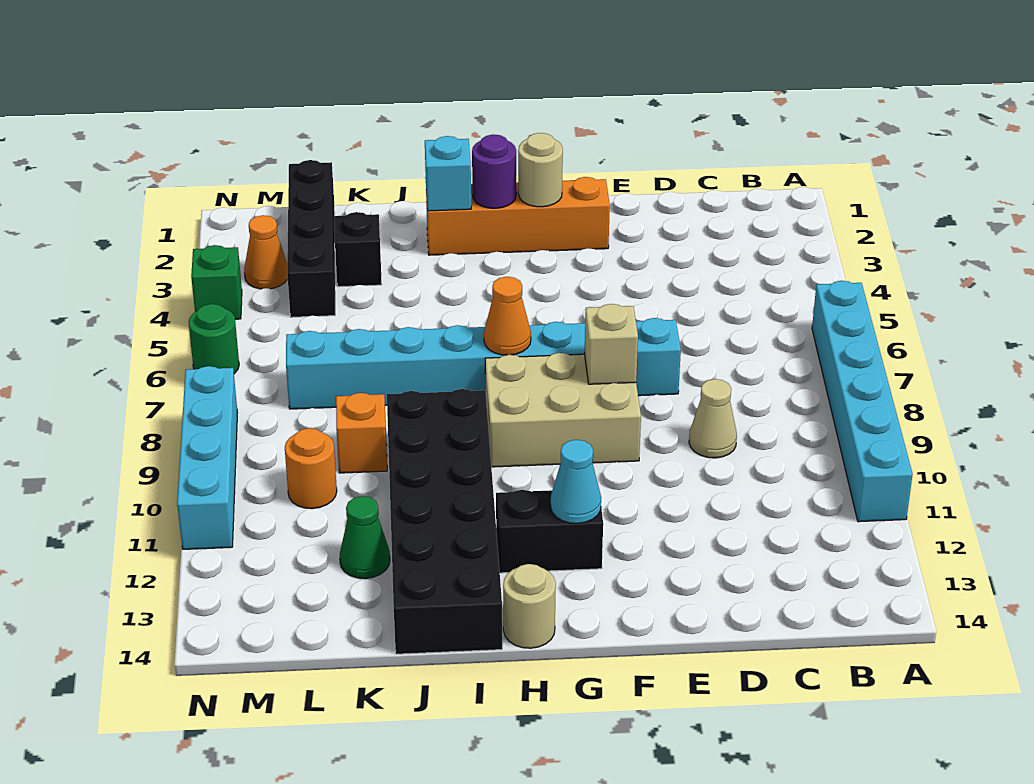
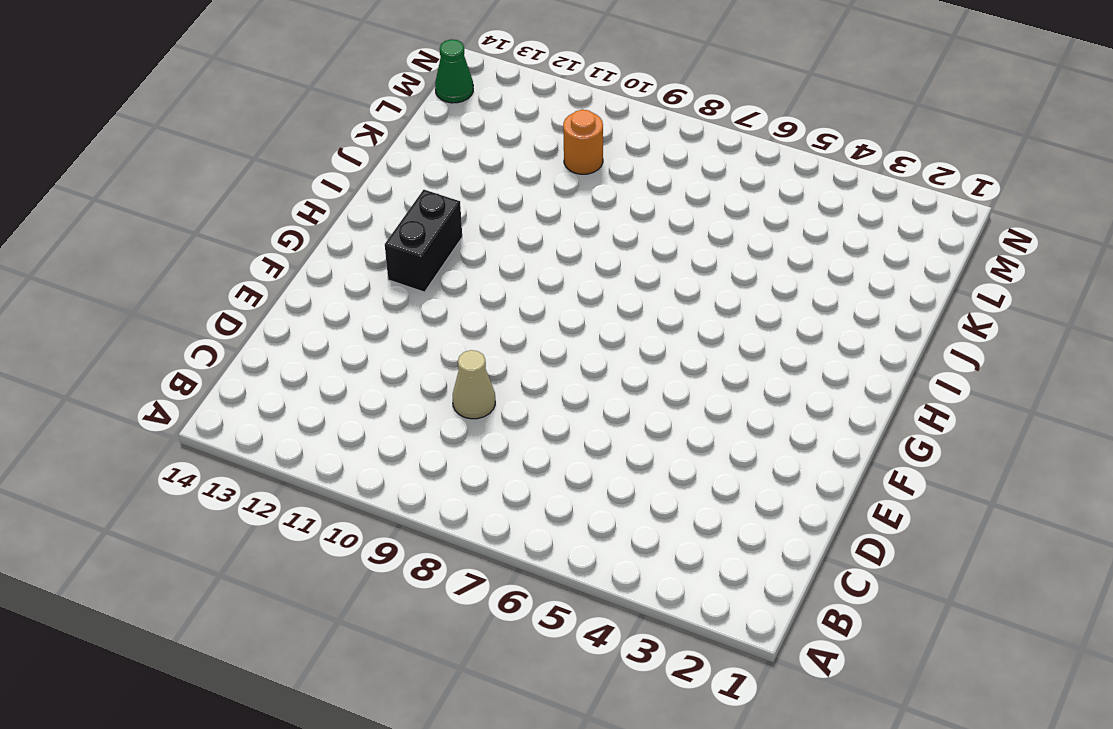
green 1x1 cone [435,39,473,103] -> green 1x1 cone moved to [340,496,390,579]
none -> cyan 1x6 brick [812,281,913,522]
none -> cyan 1x8 brick [286,318,681,409]
none -> orange 1x4 brick [426,177,610,255]

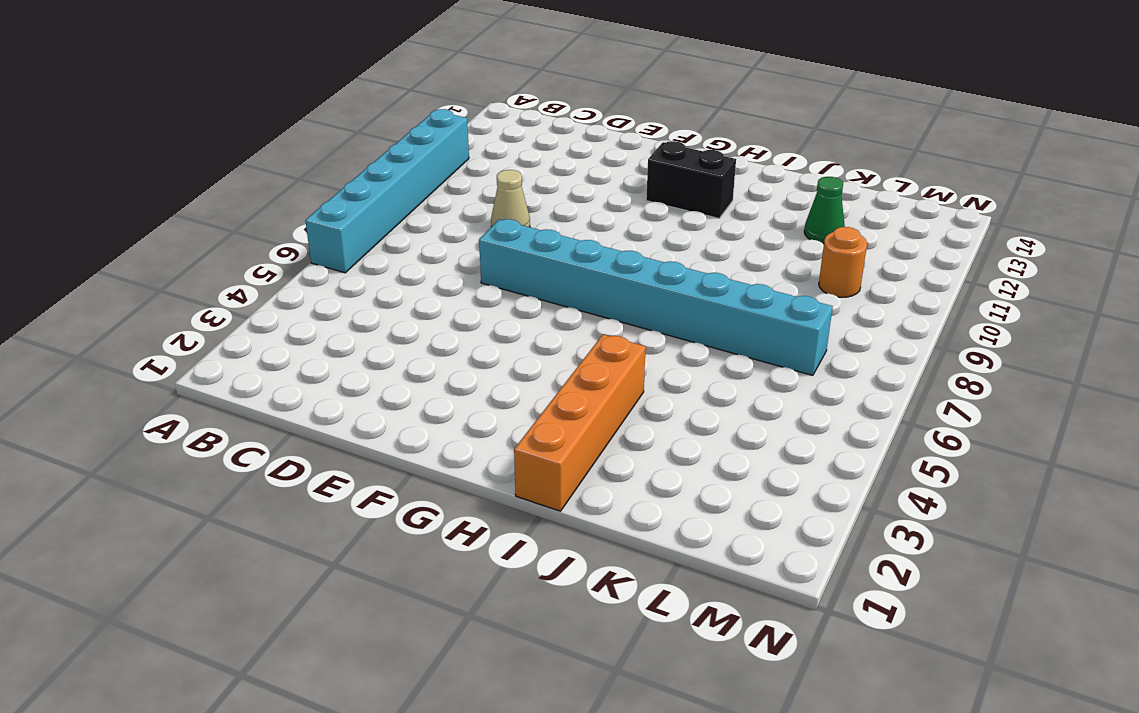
orange 1x4 brick [514,334,646,511] -> orange 1x4 brick turned to [426,177,610,255]
none -> tan 2x3 brick [485,353,641,467]
none -> tan 1x1 round brick [503,564,556,648]
none -> black 2x6 brick [387,389,502,654]

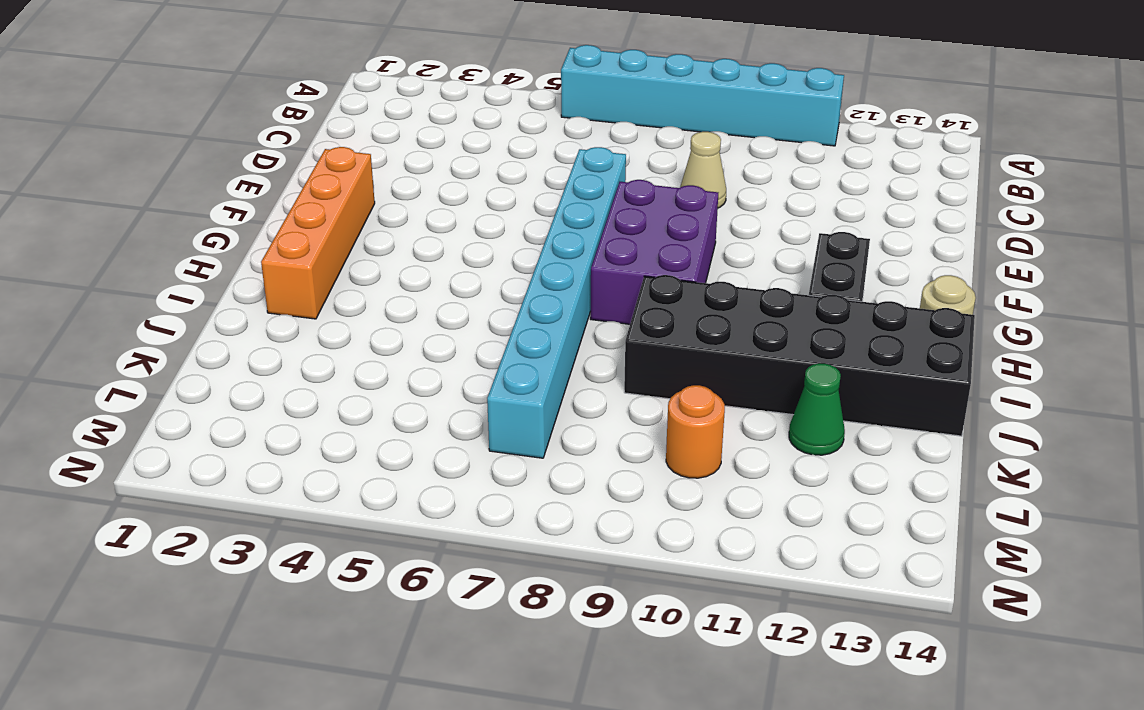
purple 2x3 brick [590,180,718,324] -> tan 2x3 brick [485,353,641,467]
none -> black 1x1 brick [335,212,382,287]
none -> orange 1x1 brick [336,393,387,473]
none -> black 1x4 brick [287,160,335,317]

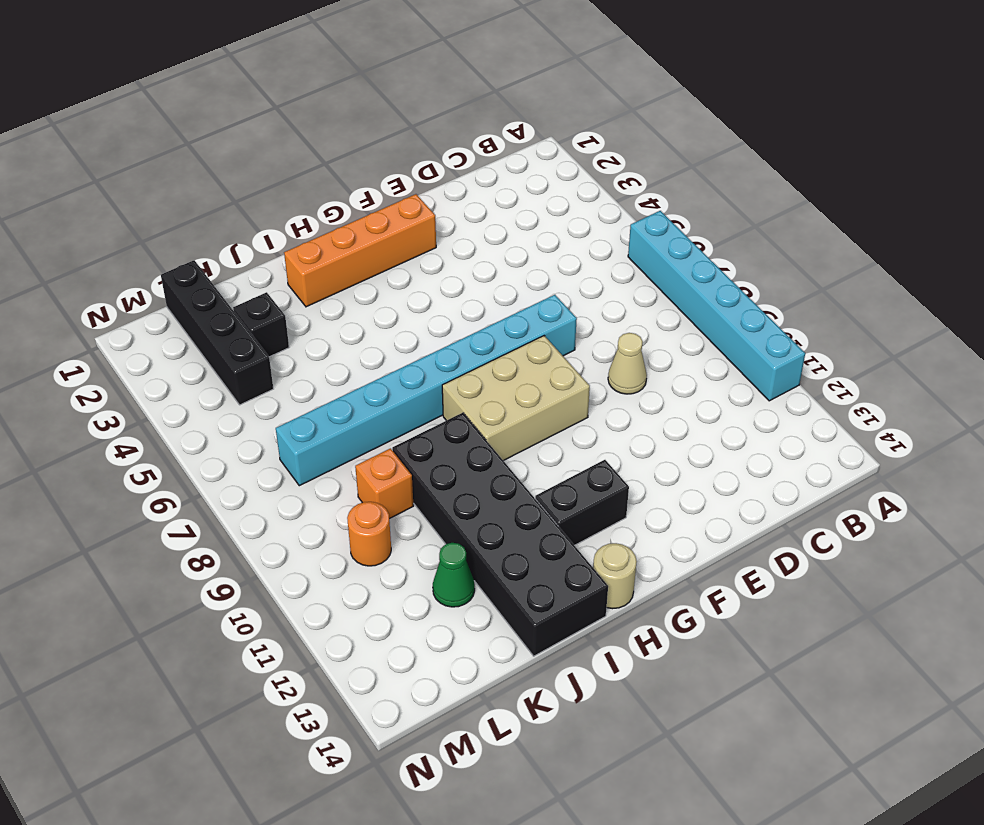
none -> orange 1x1 cone [244,215,288,289]
none -> green 1x1 brick [191,245,242,319]
none -> green 1x1 round brick [189,304,239,374]

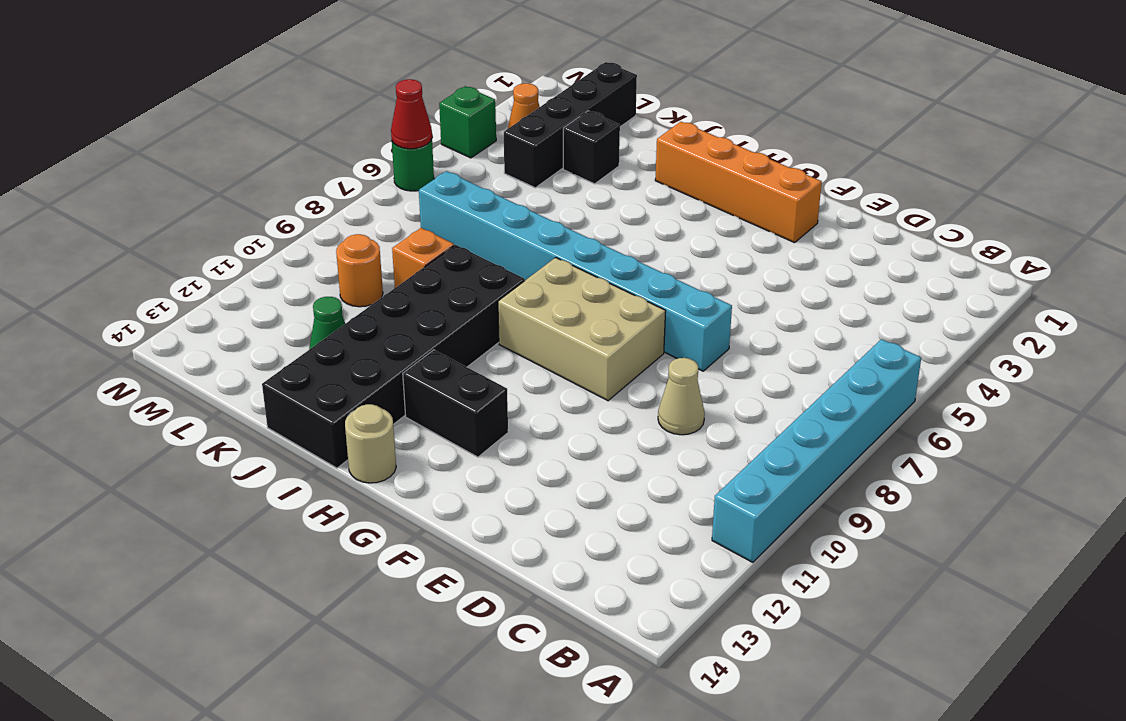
red 1x1 cone [391,79,432,149] -> none
none -> cyan 1x4 brick [177,366,238,549]
none -> tan 1x1 brick [585,304,638,384]
none -> tan 1x1 round brick [518,133,563,207]

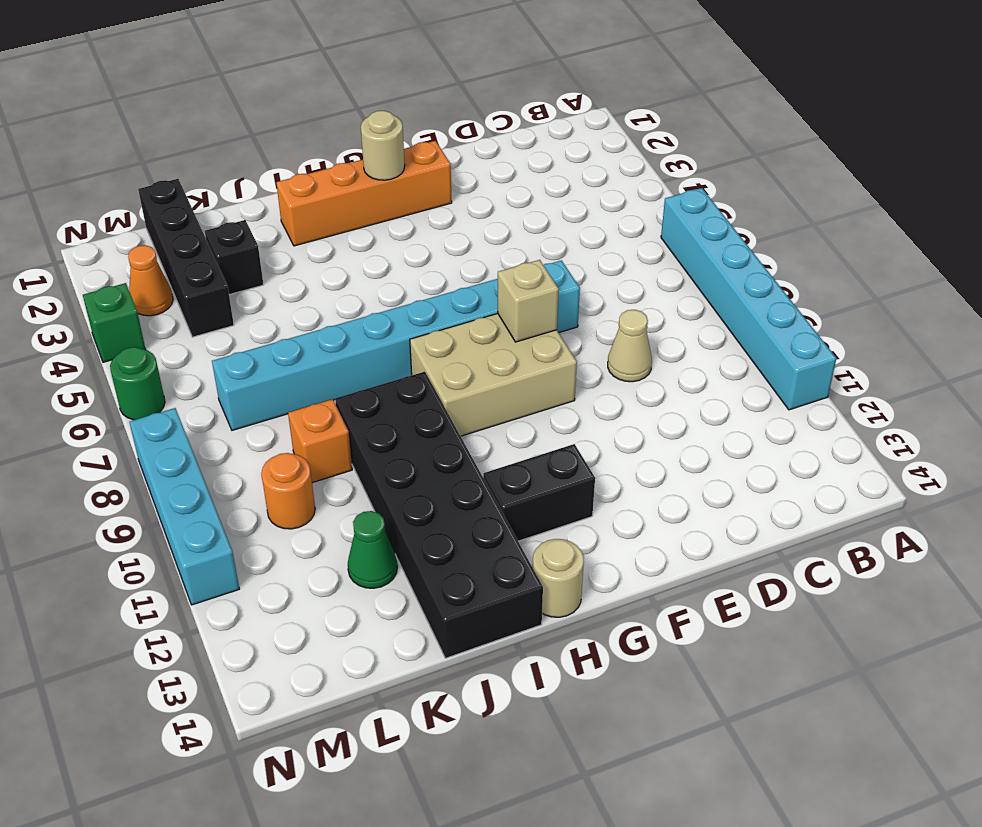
none -> cyan 1x1 cone [551,440,601,523]
none -> purple 1x1 round brick [472,134,516,208]
none -> orange 1x1 cone [484,277,531,355]

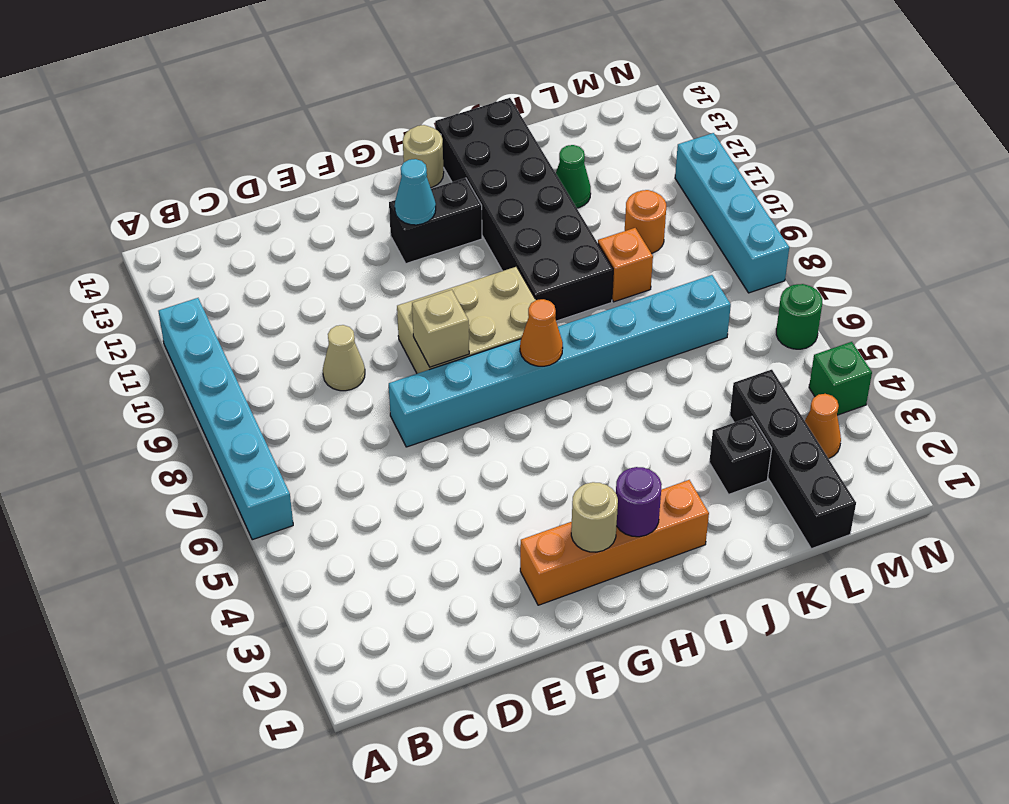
none -> cyan 1x1 brick [425,136,471,211]

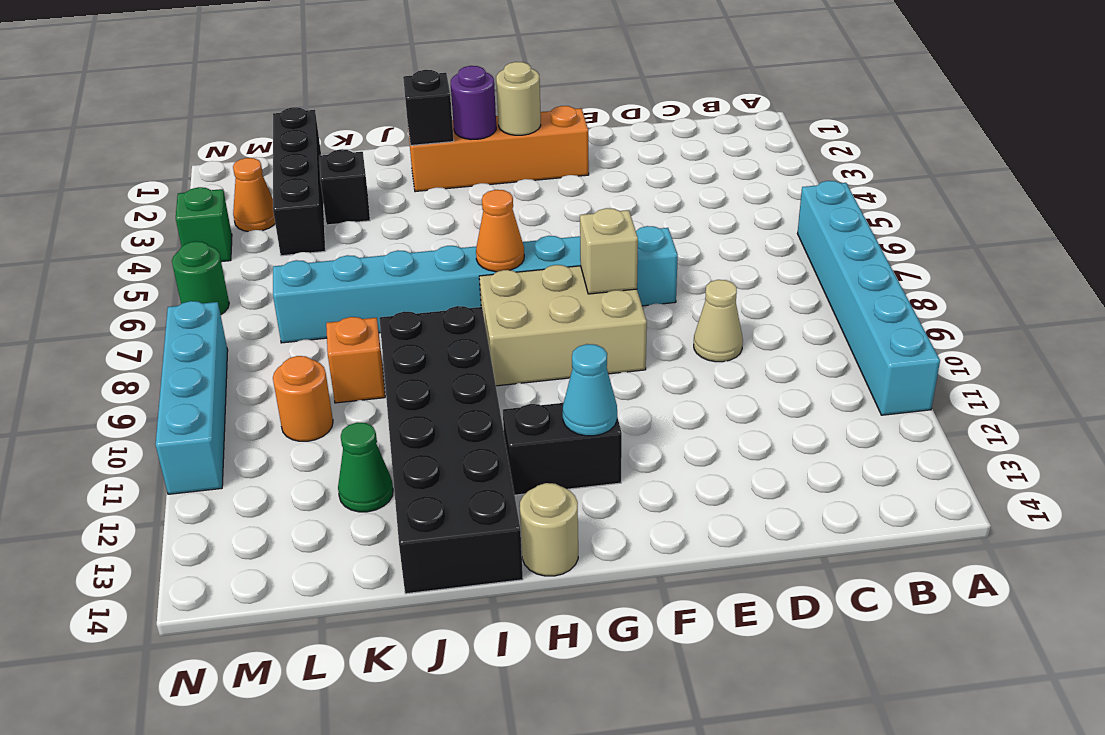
black 1x1 brick [403,70,454,145] -> cyan 1x1 brick [425,136,471,211]

